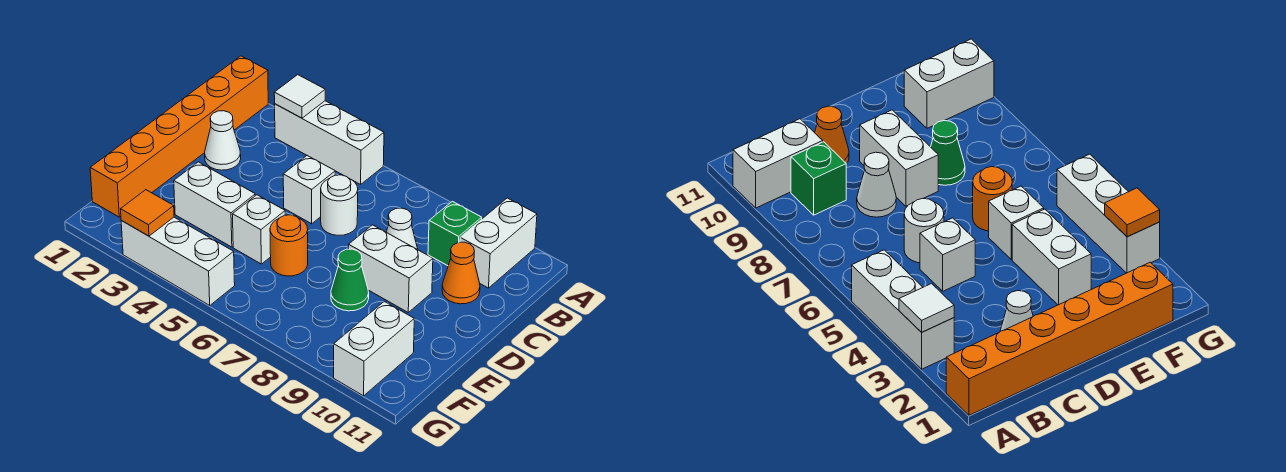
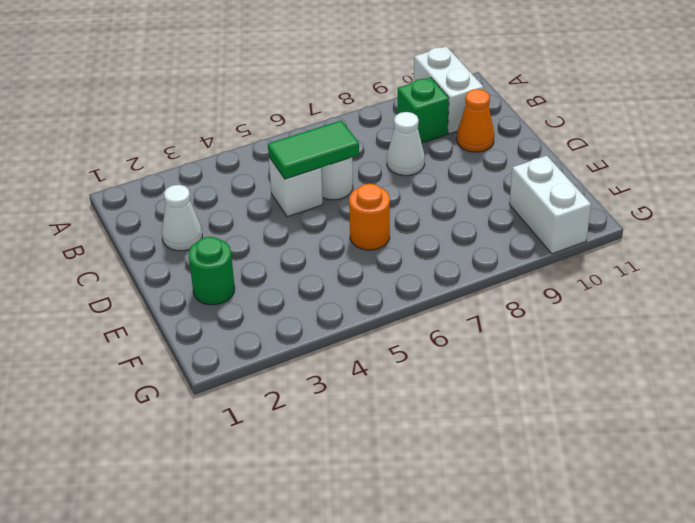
green 1x2 tile [268,120,359,179] -> none
green 1x1 round brick [189,237,235,305] -> none
none -> orange 1x6 brick [90,56,268,217]
none -> white 1x3 brick [275,101,384,184]
none -> white 1x2 brick [349,225,433,312]

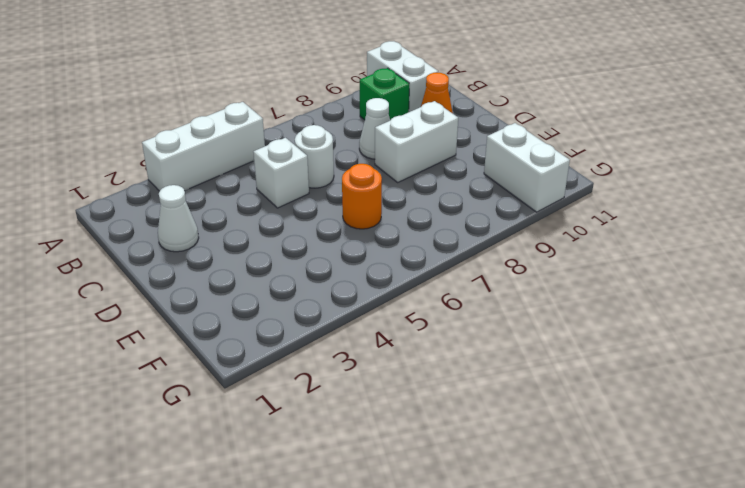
none -> orange 1x6 brick [90,56,268,217]
none -> white 1x2 brick [174,162,255,247]
none -> white 1x1 brick [232,195,285,264]

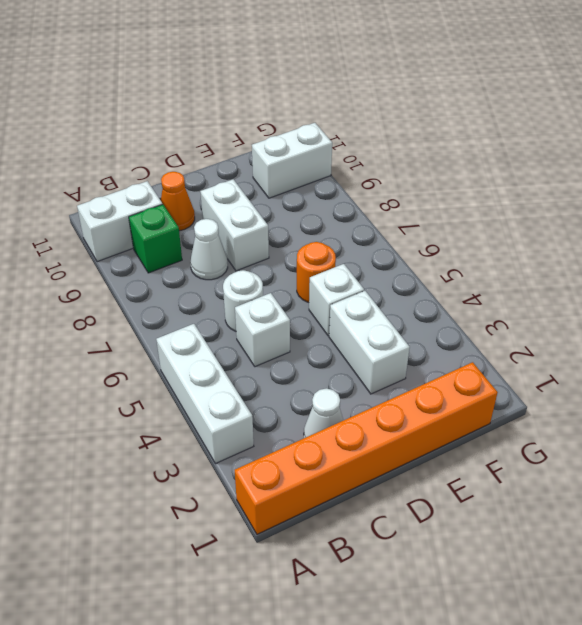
none -> green 1x1 cone [331,249,369,311]
none -> white 1x3 brick [121,217,235,305]
none -> white 1x1 tile [274,75,325,118]

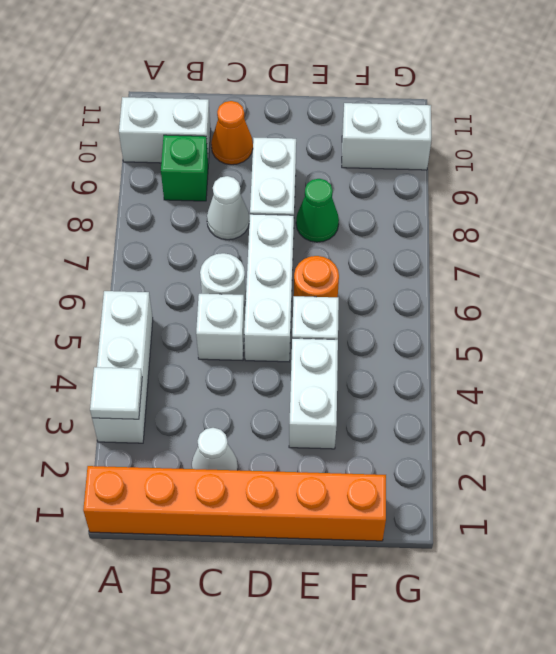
white 1x3 brick [244,214,294,362] -> white 1x3 brick moved to [121,217,235,305]
none -> orange 1x1 tile [121,190,174,236]

